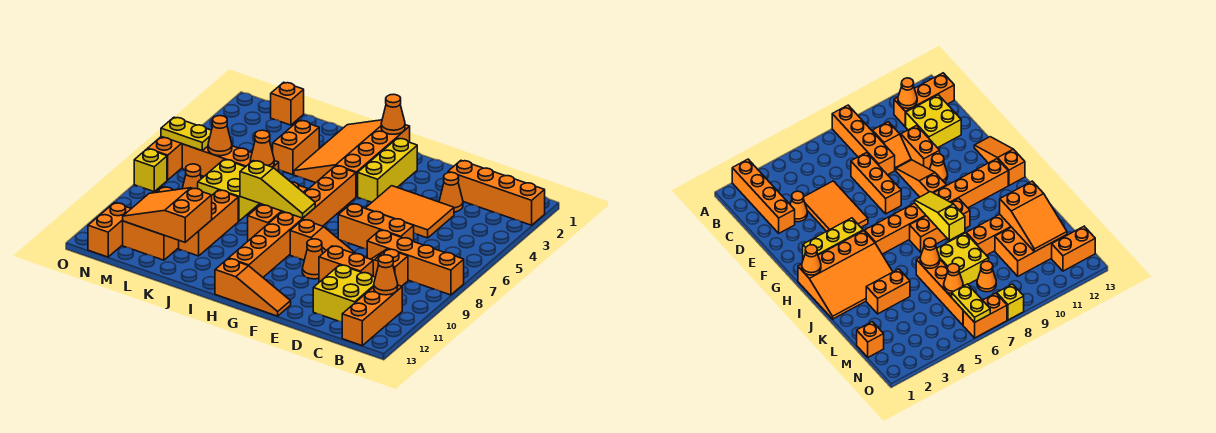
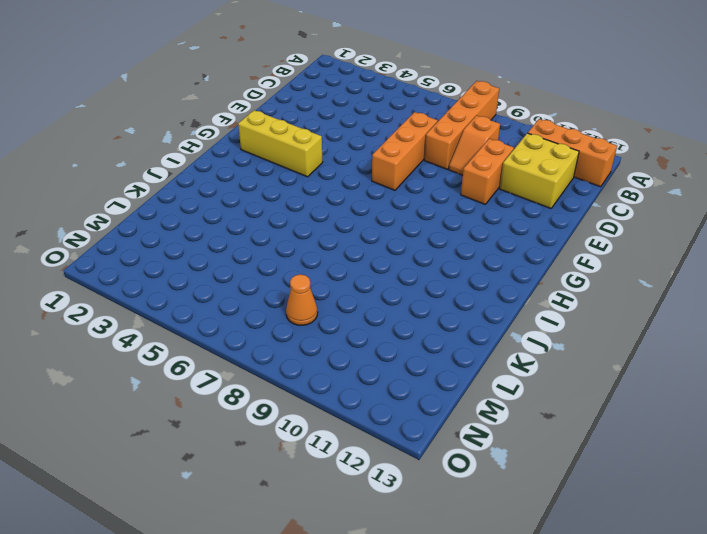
none -> orange 1x4 brick [448,161,545,225]
none -> orange 1x1 cone [439,172,463,212]
none -> orange 2x3 tile [366,186,454,238]
none -> orange 1x3 slope [290,220,356,260]

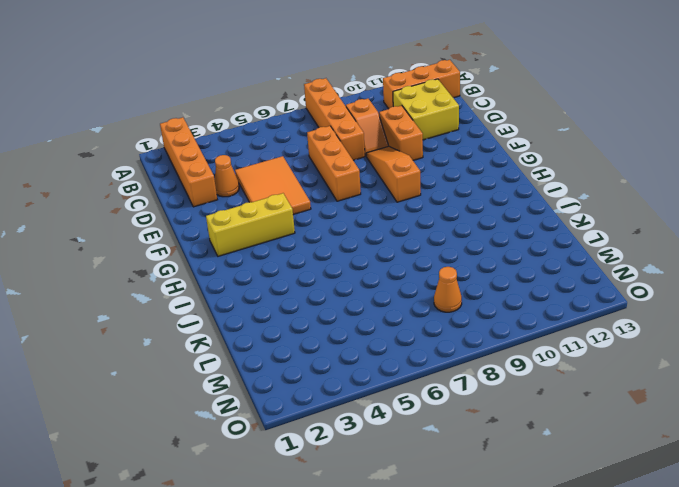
none -> orange 1x1 cone [302,239,323,279]
none -> orange 1x3 slope [215,259,291,316]
none -> orange 3x4 slope [294,120,410,197]
none -> orange 1x8 brick [229,166,356,277]

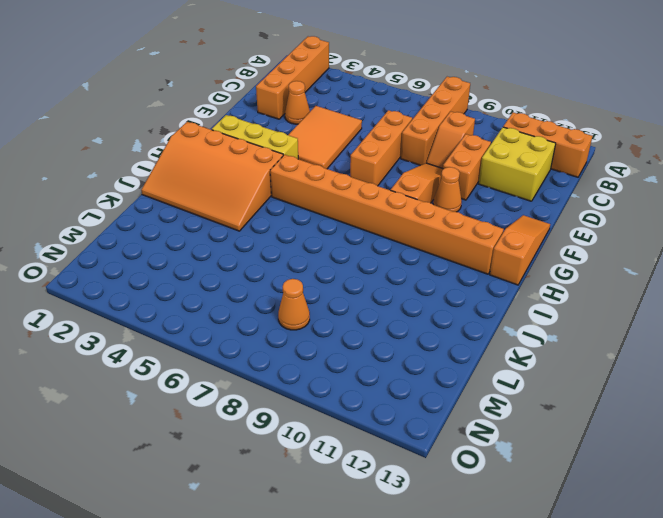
none -> orange 1x3 brick [248,182,308,241]
none -> orange 1x2 brick [273,120,319,175]
none -> orange 1x4 brick [182,144,279,176]
none -> yellow 2x2 brick [198,159,260,221]

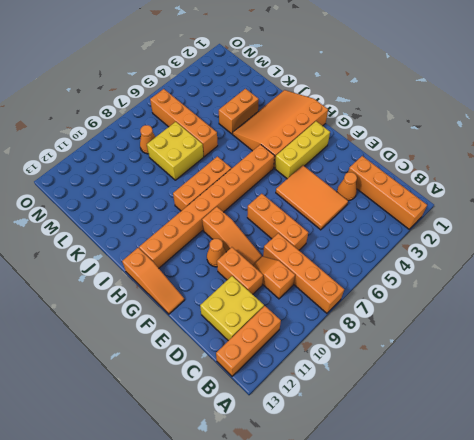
none -> orange 1x3 brick [179,190,238,256]
none -> orange 2x3 brick [123,187,179,260]
none -> orange 1x1 brick [271,82,304,125]
none -> orange 1x2 brick [88,203,131,257]

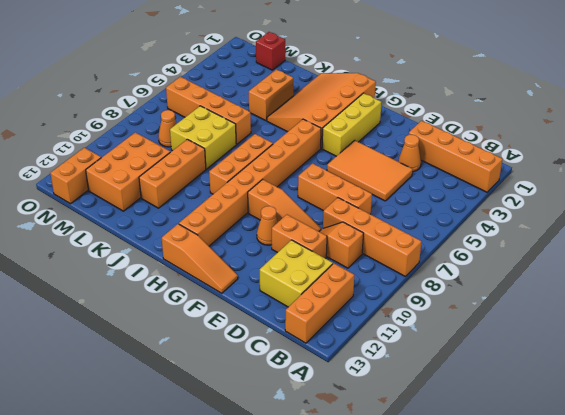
red 1x1 brick [256,32,285,70] -> orange 1x1 brick [271,82,304,125]
none -> orange 1x2 brick [148,137,182,180]
none -> yellow 1x1 brick [134,149,167,192]
none -> orange 1x1 cone [374,255,398,295]
none -> orange 1x1 cone [381,94,405,134]

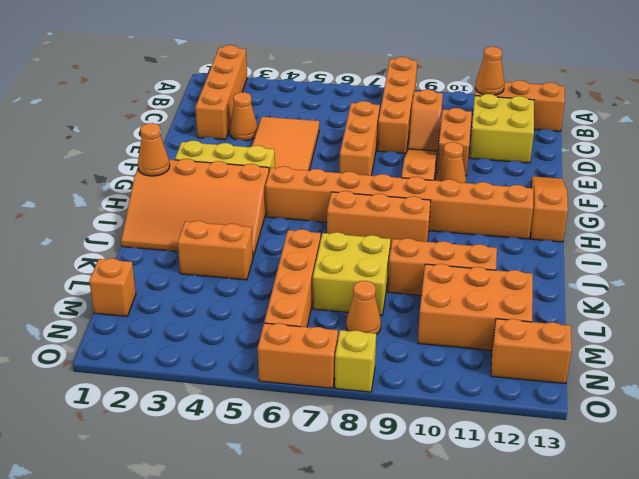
none -> yellow 1x3 slope [240,161,315,218]
none -> orange 1x1 cone [250,130,274,167]
none -> orange 2x3 slope [123,188,212,242]
none -> orange 1x1 cone [208,116,232,156]

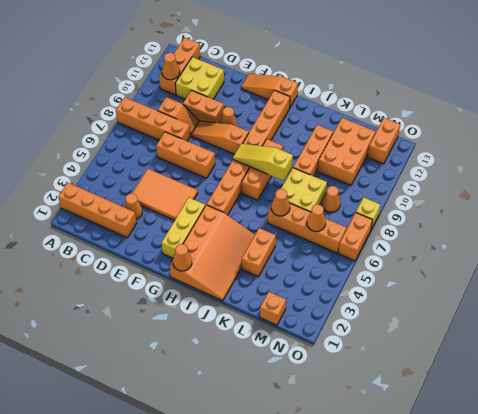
none -> orange 2x3 slope [123,188,212,242]
none -> yellow 1x2 plate [161,117,212,151]

